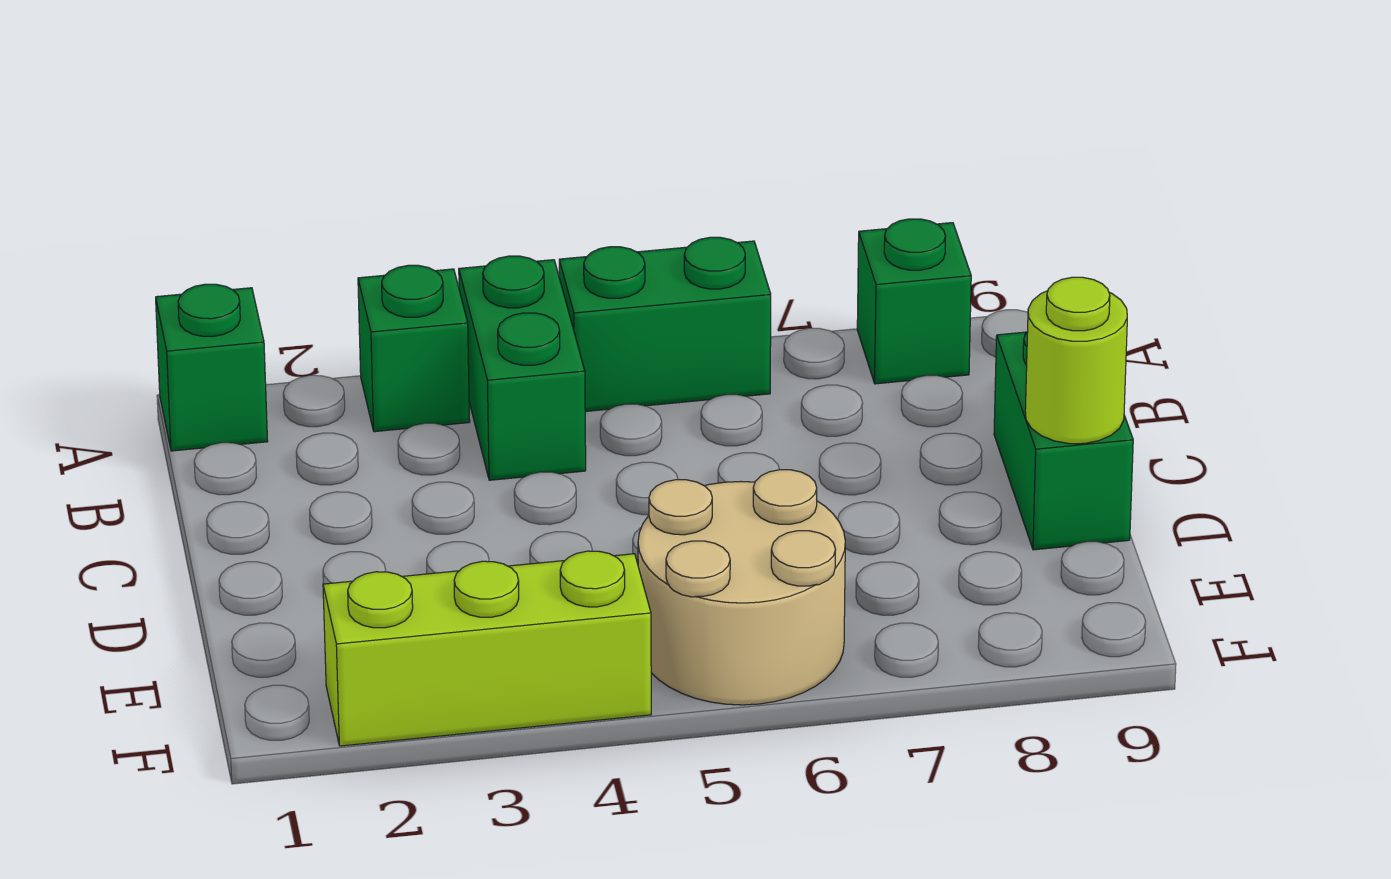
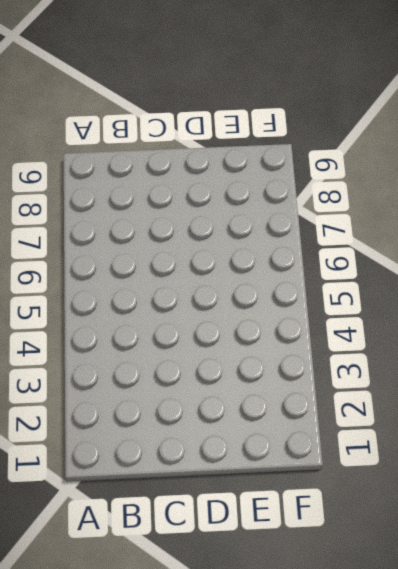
none -> green 1x1 brick [156,284,268,451]
none -> green 1x1 brick [358,265,470,432]

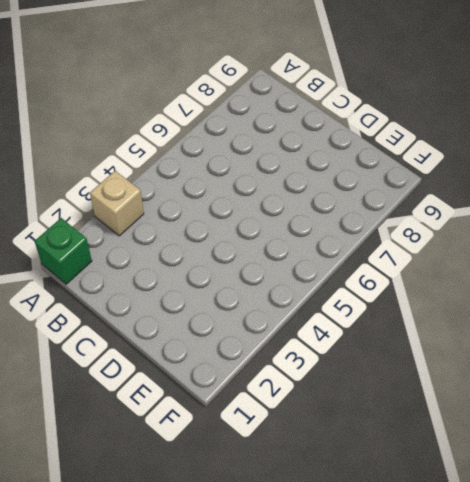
tan 1x1 brick [90,171,144,236] -> green 1x1 brick [358,265,470,432]
none -> green 1x2 brick [459,256,586,480]
none -> green 1x2 brick [559,237,771,412]

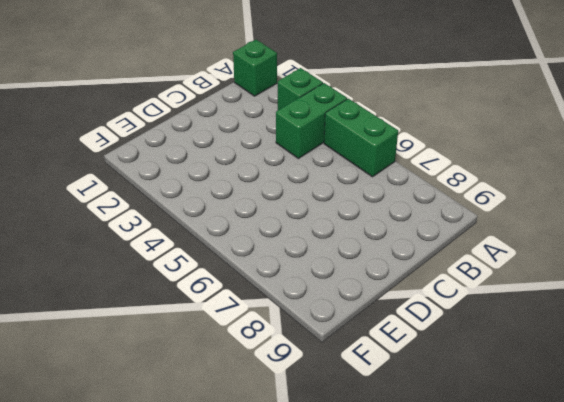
none -> green 1x1 brick [857,219,971,384]
none -> green 1x2 brick [994,331,1133,550]

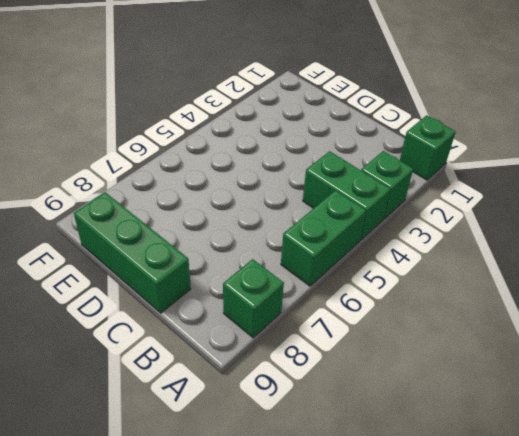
green 1x3 brick [74,192,191,313] -> green 1x2 brick [994,331,1133,550]
none -> tan 2x2 round brick [638,470,845,705]
none -> lime 1x3 brick [323,551,651,746]

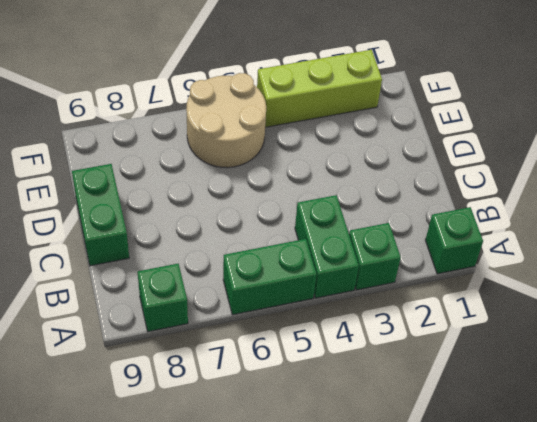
none -> lime 1x1 round brick [1025,277,1127,444]

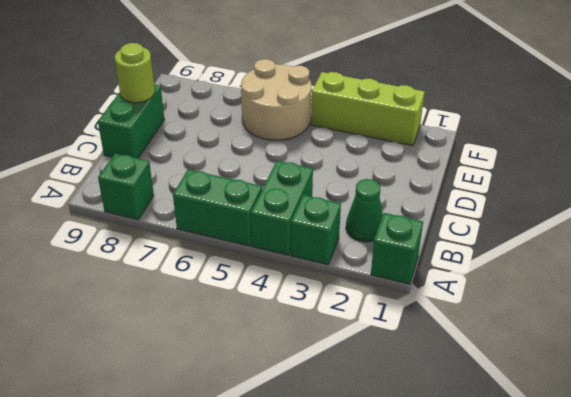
green 1x1 cone [346,179,383,242] -> none

